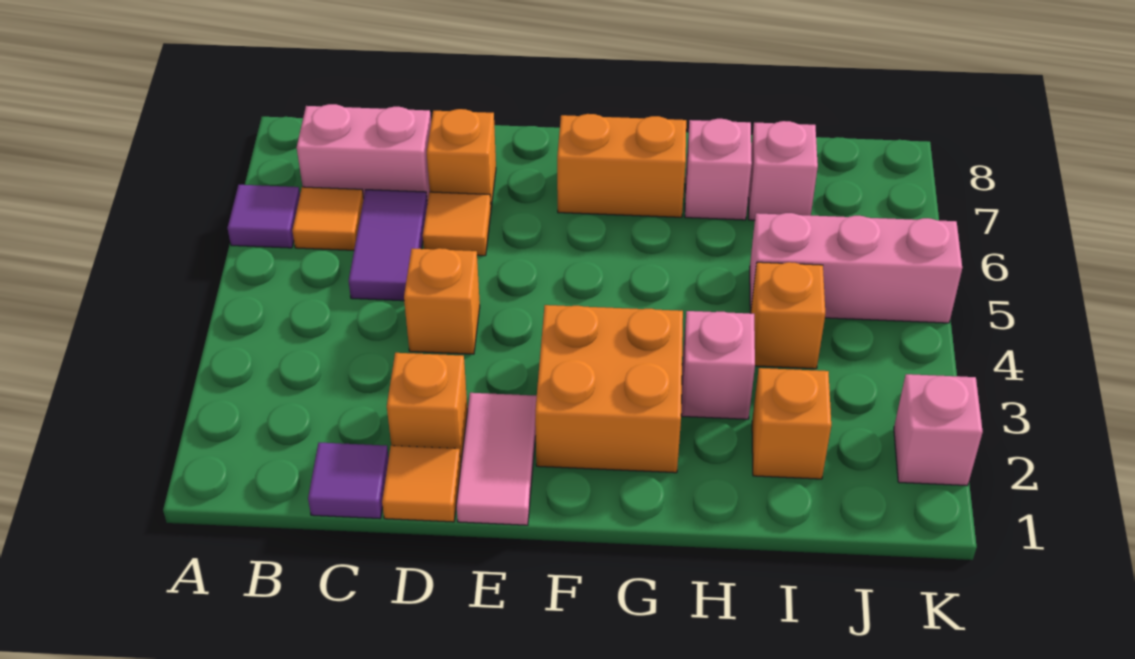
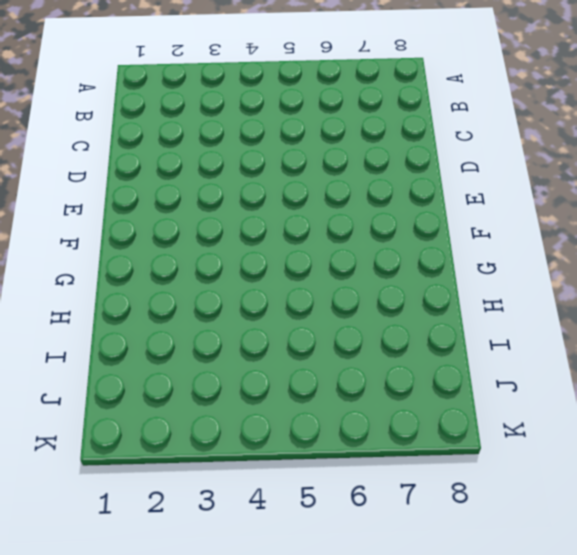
none -> purple 1x1 tile [227,185,300,248]
none -> orange 1x1 tile [292,187,364,250]
none -> pink 1x2 brick [297,104,431,204]

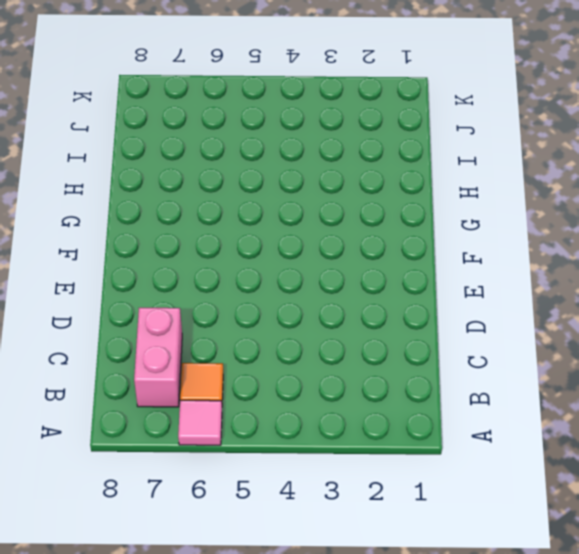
pink 1x1 tile [178,400,222,445] -> purple 1x1 tile [227,185,300,248]
none -> purple 1x1 tile [308,443,389,519]
none -> purple 1x2 tile [349,190,427,301]
none -> orange 1x1 tile [382,446,461,522]

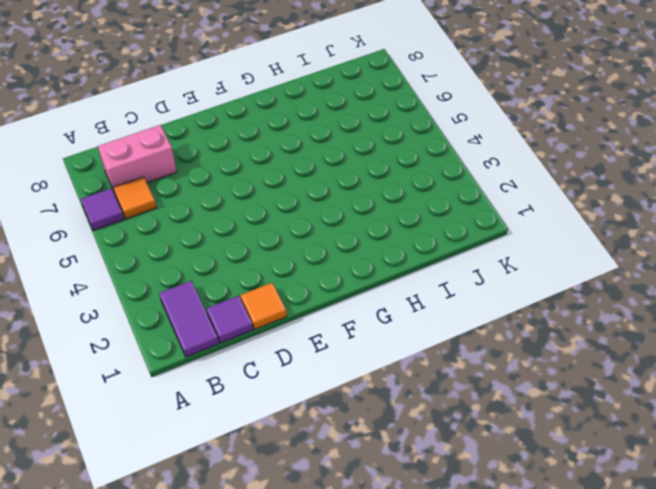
purple 1x2 tile [159,281,219,357] -> purple 1x2 tile moved to [349,190,427,301]
none -> orange 1x1 brick [387,353,467,461]
none -> orange 1x1 brick [404,248,480,354]
none -> orange 1x1 tile [423,192,491,256]

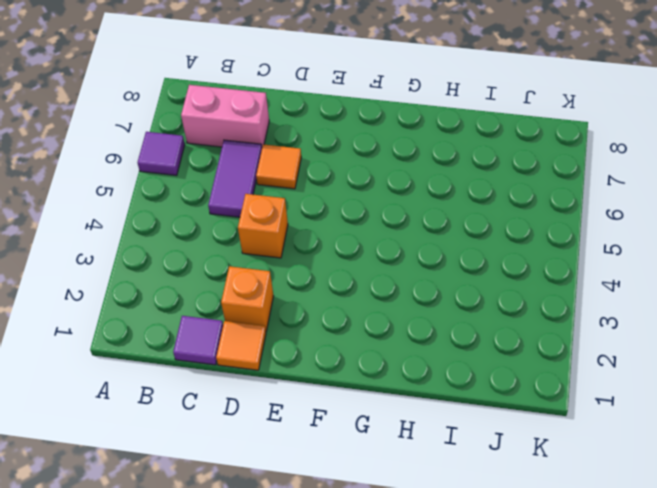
none -> orange 1x1 tile [292,187,364,250]
none -> orange 1x1 brick [427,109,496,207]
none -> pink 1x2 tile [456,393,537,525]

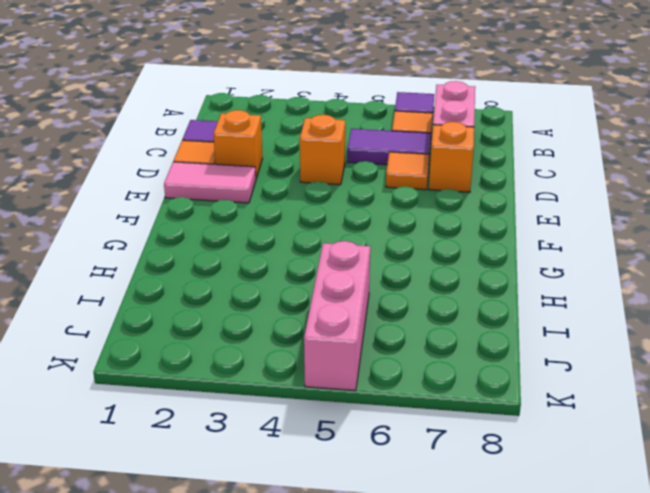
none -> orange 2x2 brick [535,305,683,473]
none -> orange 1x2 brick [557,114,686,217]
none -> pink 1x1 brick [681,311,755,419]

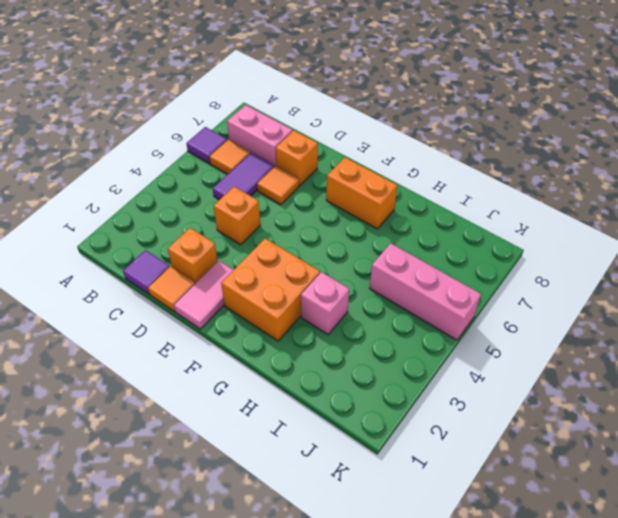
none -> pink 1x1 brick [685,119,752,220]
none -> orange 1x1 brick [752,368,831,479]
none -> orange 1x1 brick [751,262,825,369]

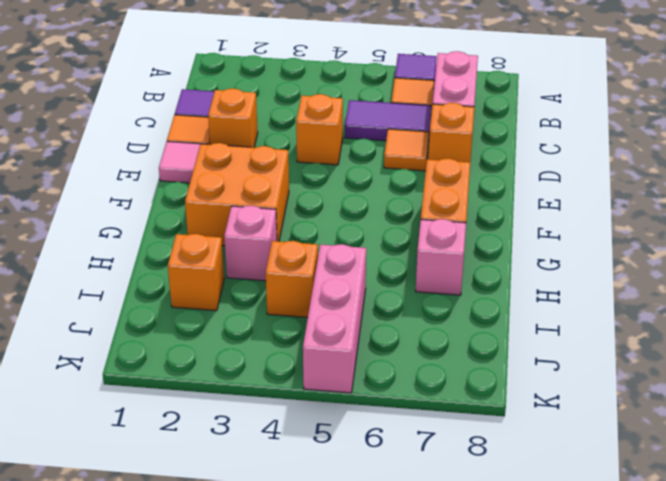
none -> pink 1x1 brick [748,121,818,220]
none -> pink 1x1 brick [894,374,983,486]

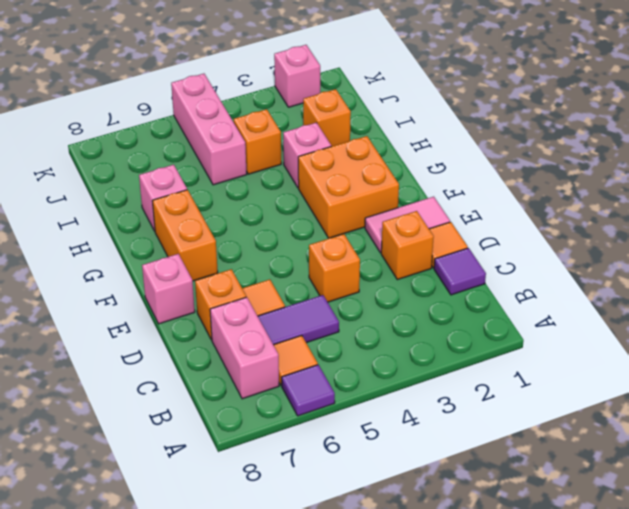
pink 1x1 brick [142,254,195,324] -> pink 1x1 brick moved to [748,121,818,220]

